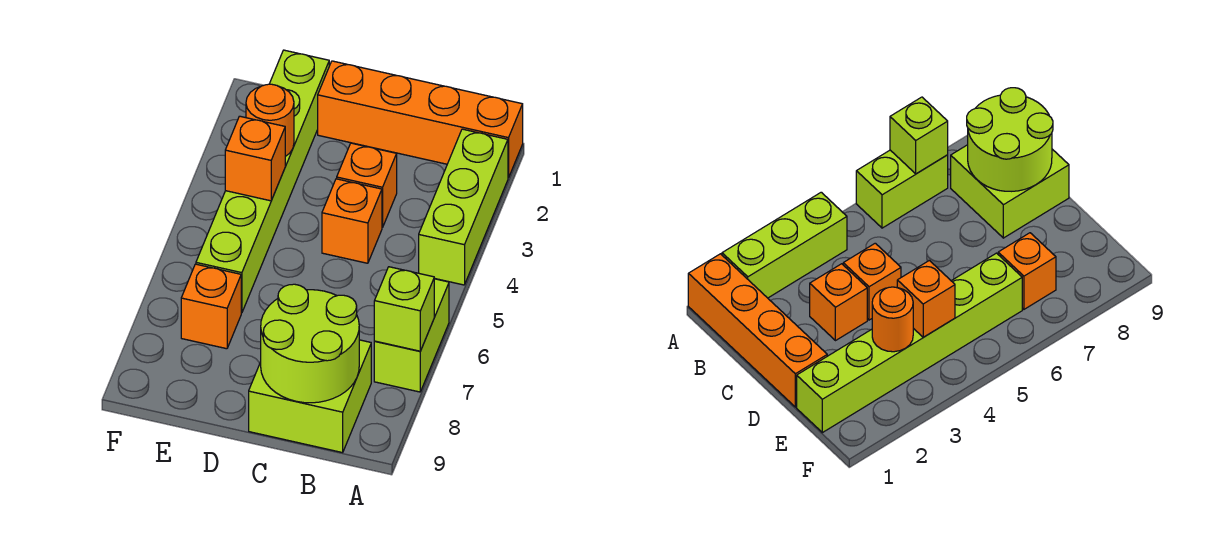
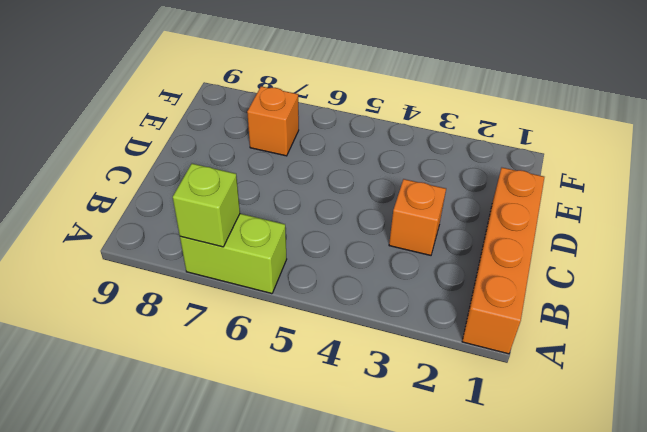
none -> lime 1x3 brick [419,129,508,285]
none -> lime 2x2 brick [249,340,371,453]
none -> orange 1x1 brick [322,179,382,263]

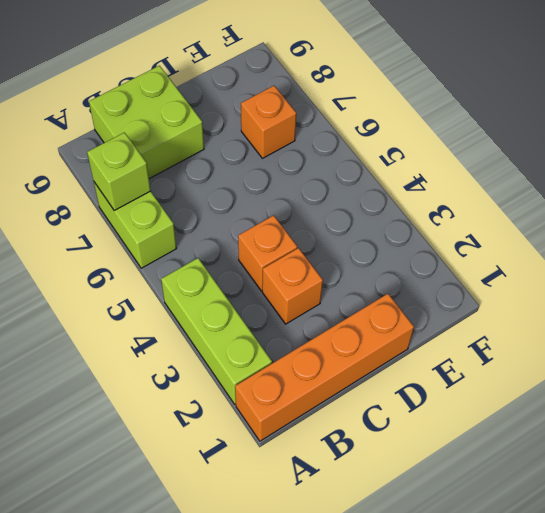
none -> lime 1x6 brick [196,50,329,313]
none -> lime 2x2 round brick [261,284,359,403]
none -> orange 1x1 round brick [246,84,294,156]

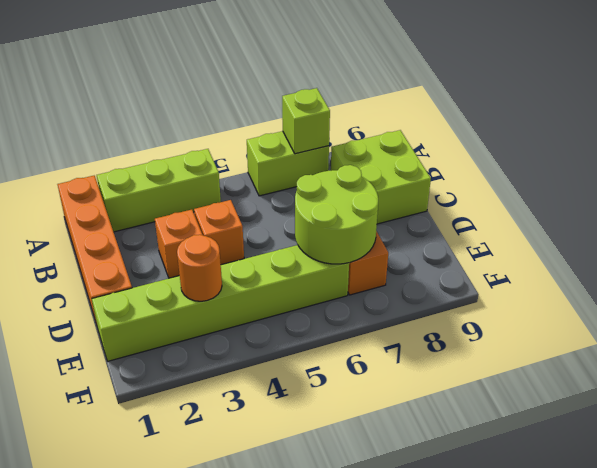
lime 2x2 round brick [295,165,378,264] -> lime 2x2 round brick moved to [261,284,359,403]
none -> orange 1x1 brick [225,116,285,201]

